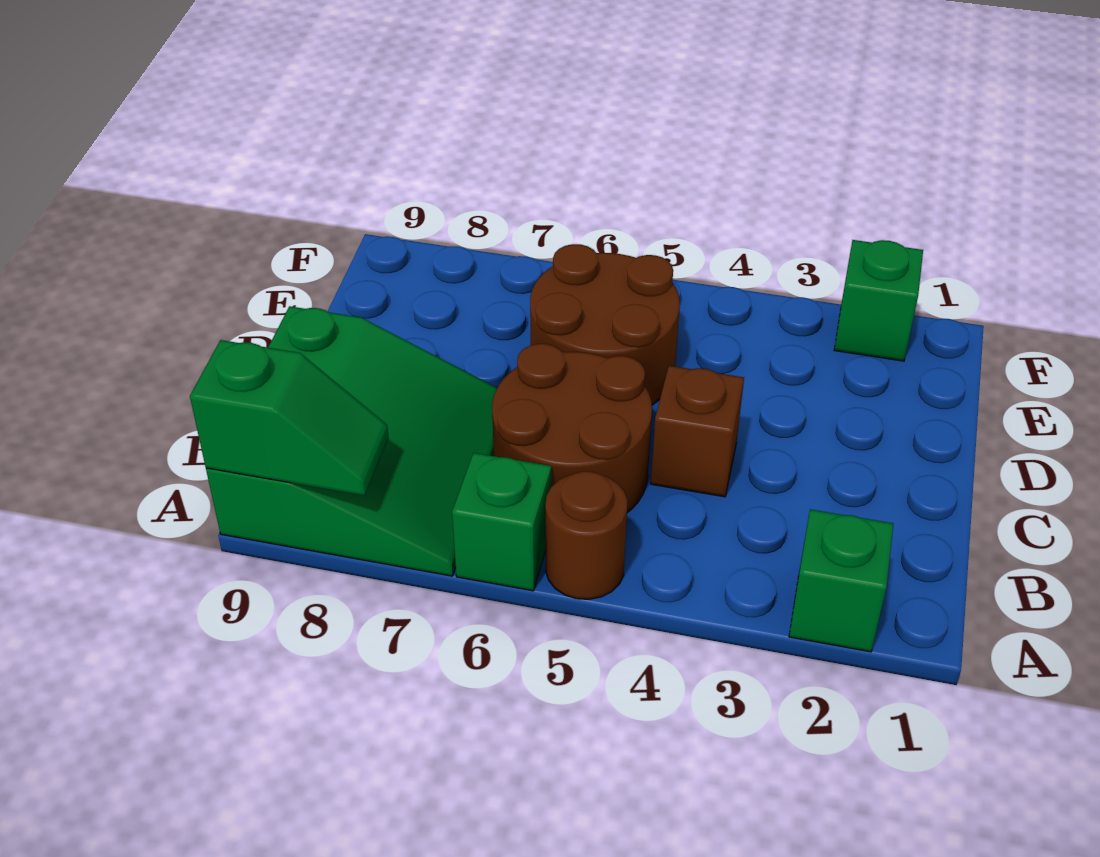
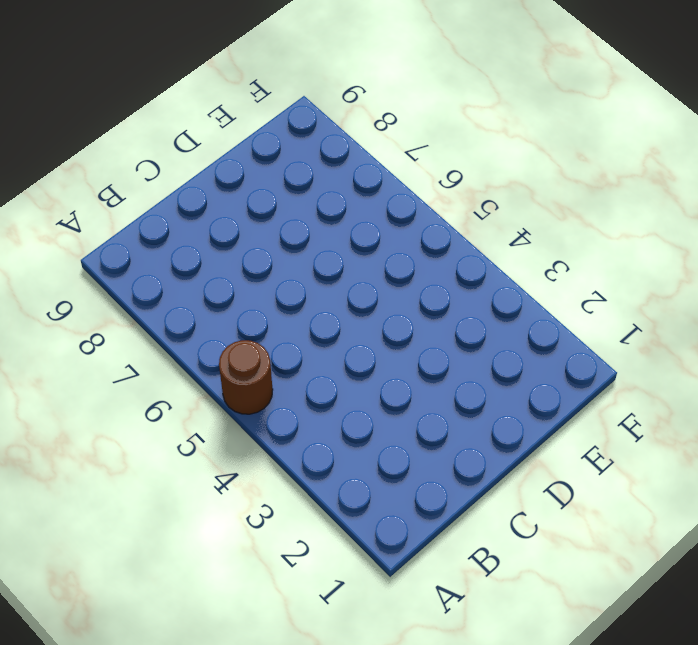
none -> green 1x1 brick [789,509,893,652]
none -> green 1x1 brick [452,453,551,591]

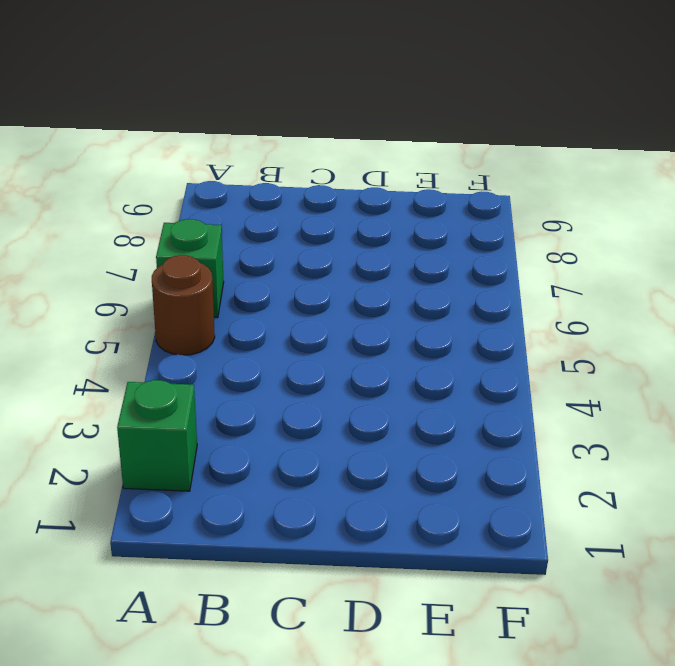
none -> green 3x3 slope [206,306,497,576]
none -> brown 2x2 round brick [492,344,652,513]

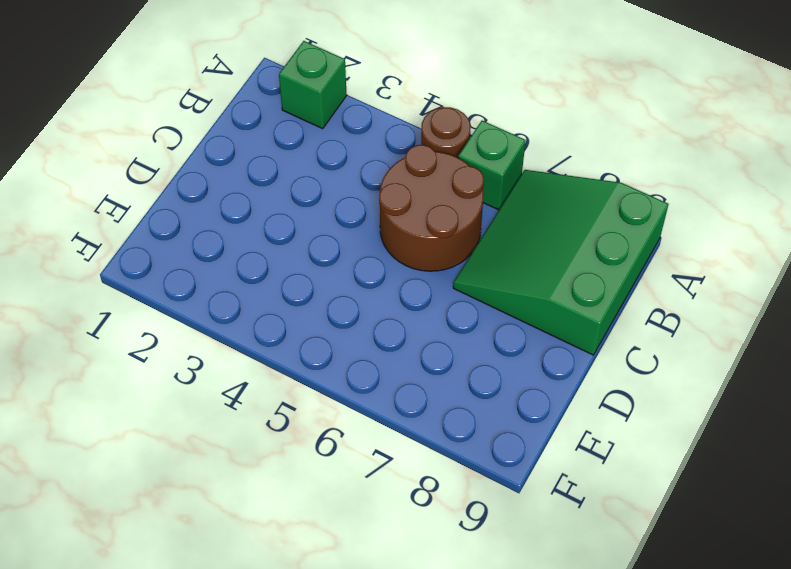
none -> brown 1x1 brick [651,366,744,497]
none -> brown 2x2 round brick [530,244,680,405]

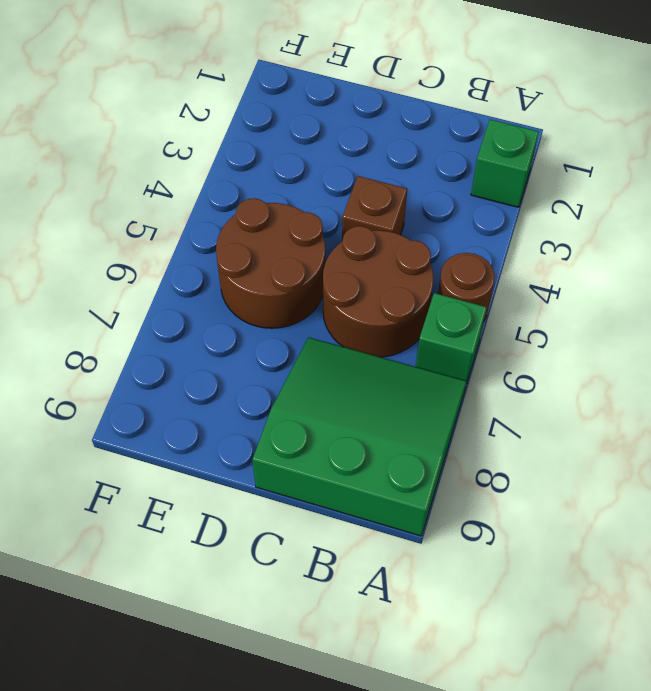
none -> green 1x1 brick [834,240,923,361]
none -> green 1x2 slope [190,340,388,495]

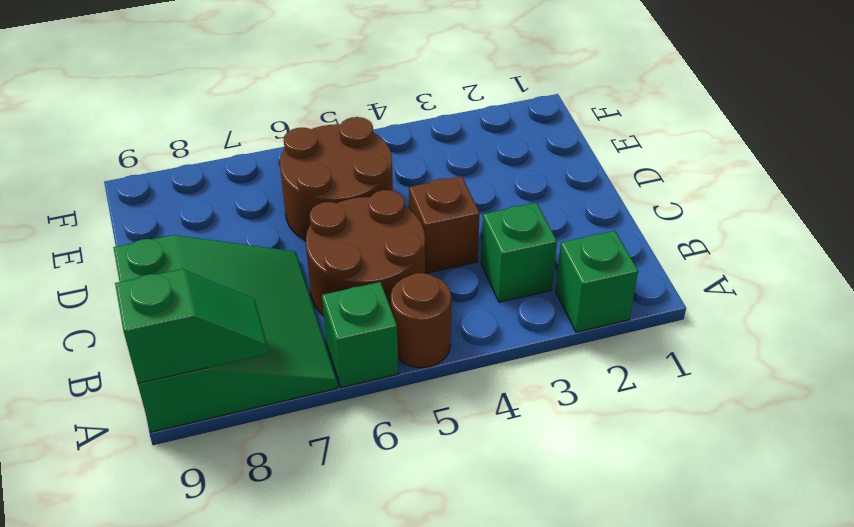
green 1x1 brick [481,203,557,302] -> green 1x1 brick moved to [834,240,923,361]

